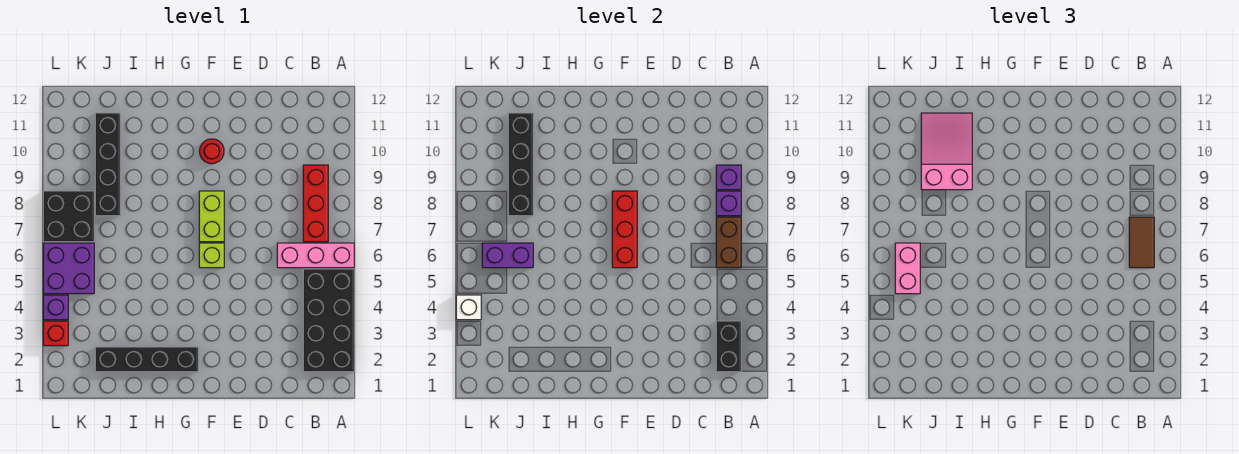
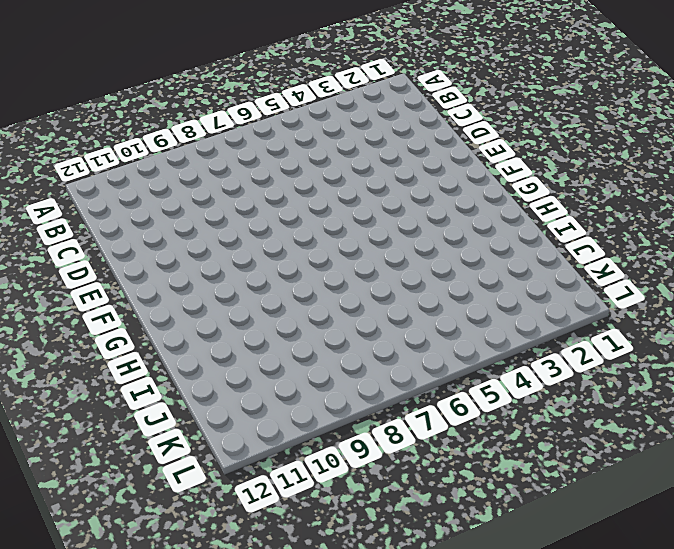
none -> black 2x4 brick [303,269,354,372]
none -> pink 1x3 brick [277,243,354,268]
none -> red 1x3 brick [303,165,328,242]

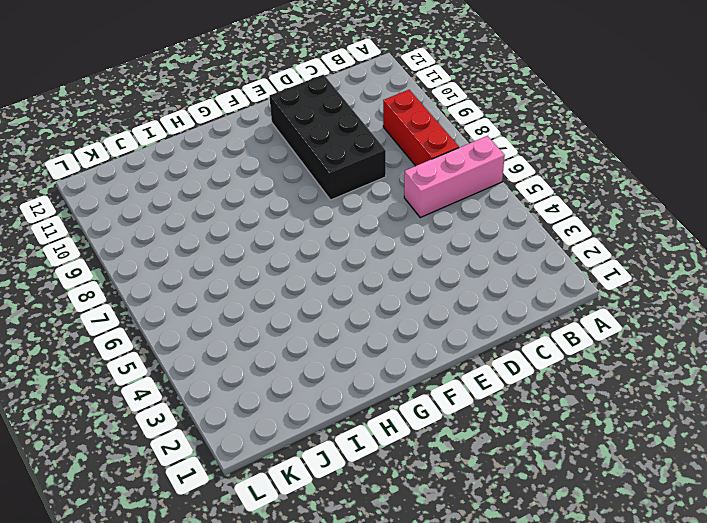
black 2x4 brick [269,75,386,200] -> black 2x4 brick moved to [303,269,354,372]
none -> lime 1x1 brick [199,243,224,268]
none -> lime 1x2 brick [199,191,224,242]
none -> red 1x1 round brick [199,139,224,164]

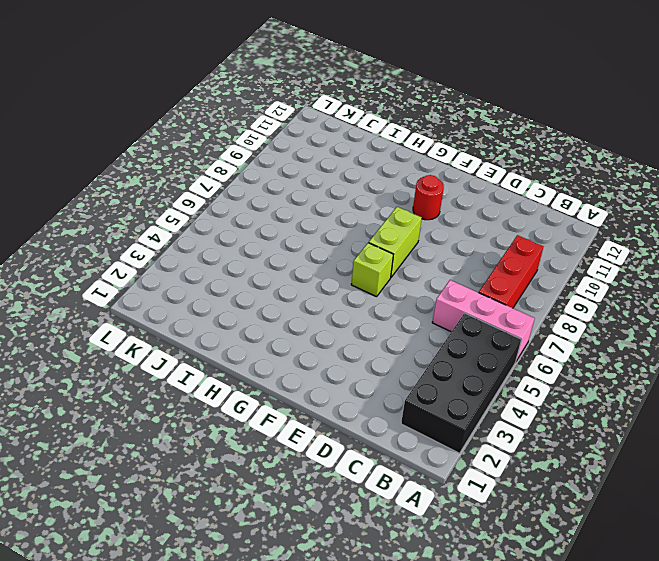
none -> black 1x4 brick [95,347,198,372]
none -> black 1x4 brick [95,113,120,216]
none -> purple 2x2 brick [43,243,94,294]

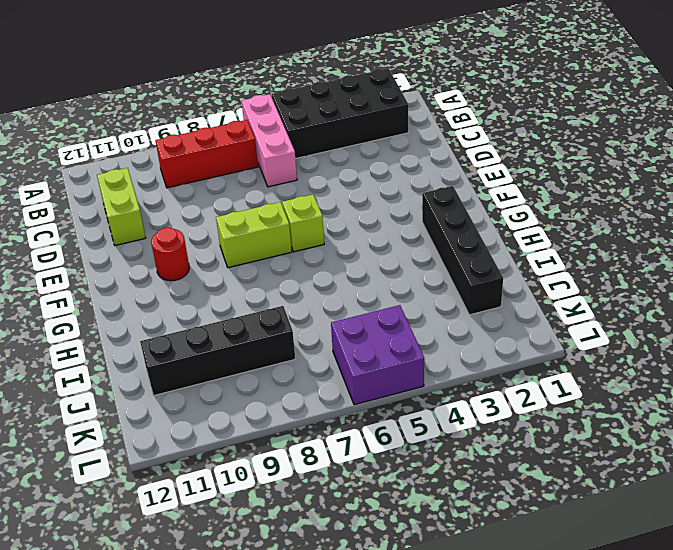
lime 1x2 brick [97,168,146,245] -> none
none -> black 2x2 brick [43,191,94,242]
none -> red 1x1 brick [43,321,68,346]
none -> purple 1x1 brick [43,295,68,320]

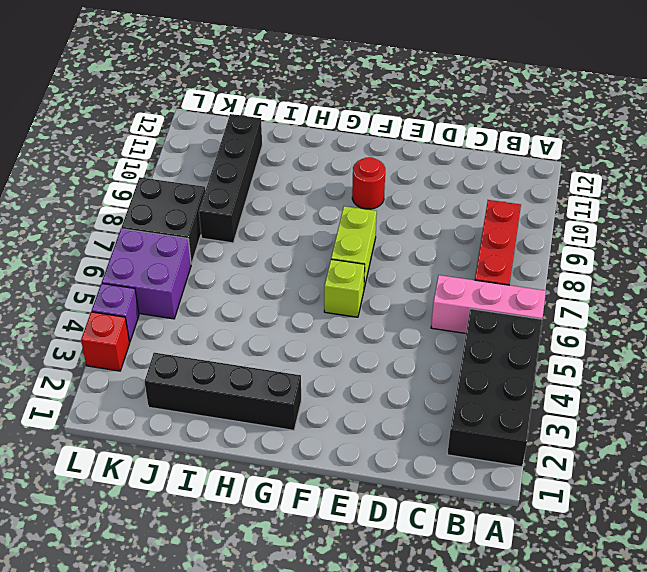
none -> black 1x2 brick [716,321,741,372]
none -> brown 1x2 brick [716,217,741,268]
none -> purple 1x1 brick [716,191,741,216]

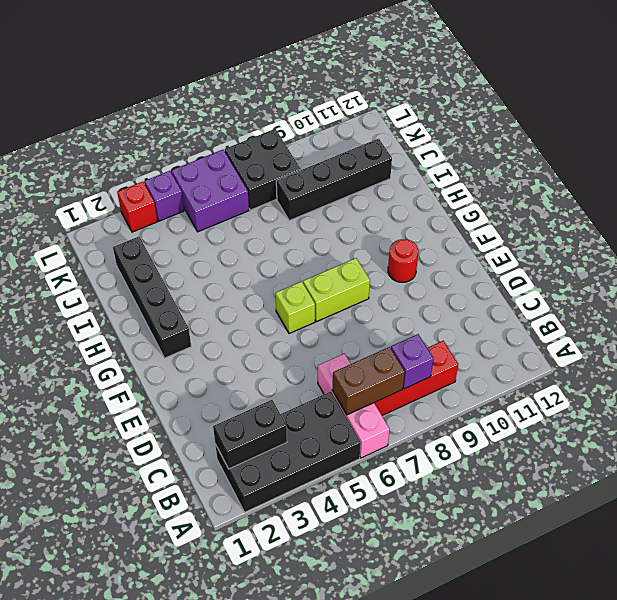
none -> purple 1x1 brick [716,165,741,190]
none -> red 1x3 brick [612,191,637,268]
none -> purple 1x2 brick [482,243,533,268]

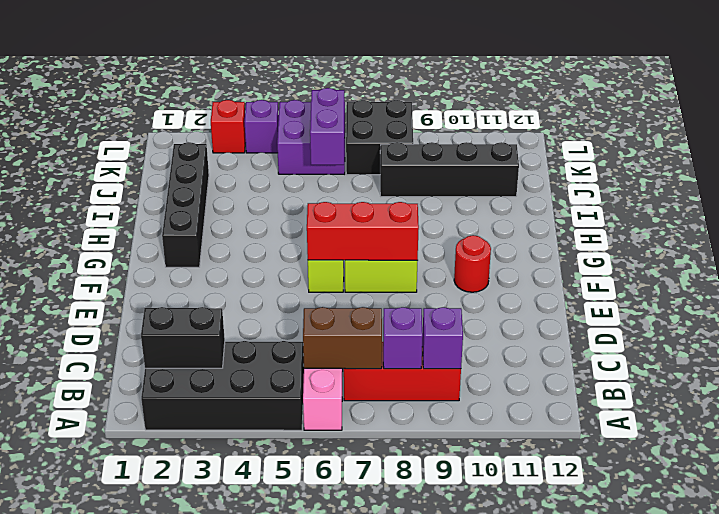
none -> black 1x4 brick [508,113,533,216]
none -> white 1x1 brick [456,295,481,320]
none -> brown 1x2 tile [1129,217,1154,268]

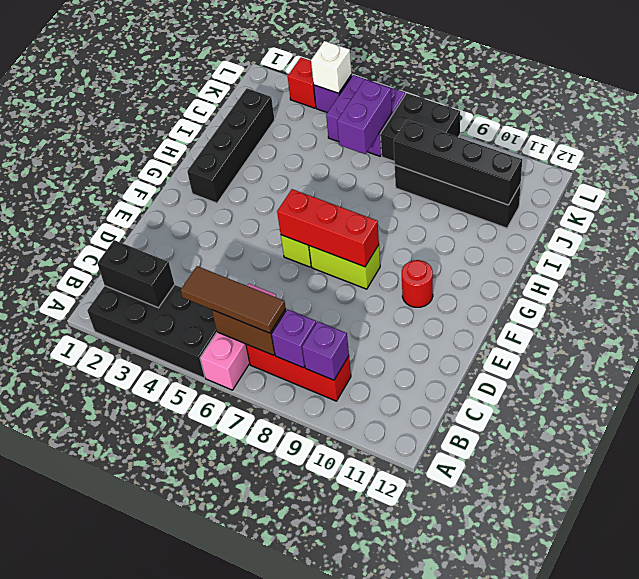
brown 1x3 tile [181,266,286,333] -> brown 1x2 tile [1129,217,1154,268]
none -> pink 2x3 slope [921,113,972,190]
none -> pink 1x2 brick [895,243,920,294]

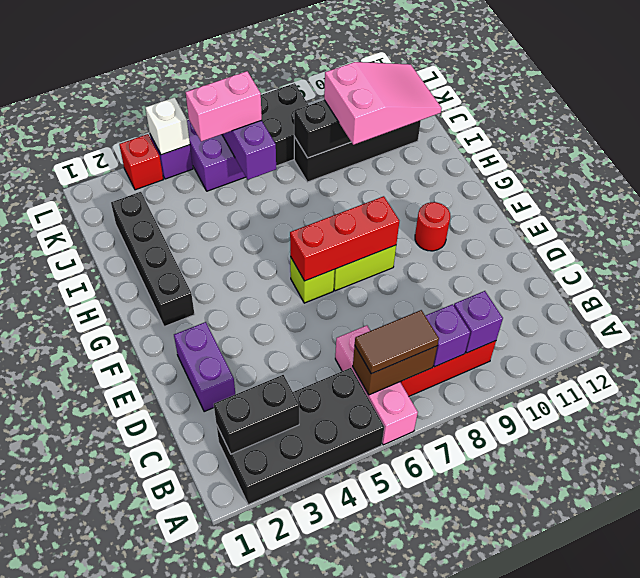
purple 1x2 brick [174,322,235,412] -> none

